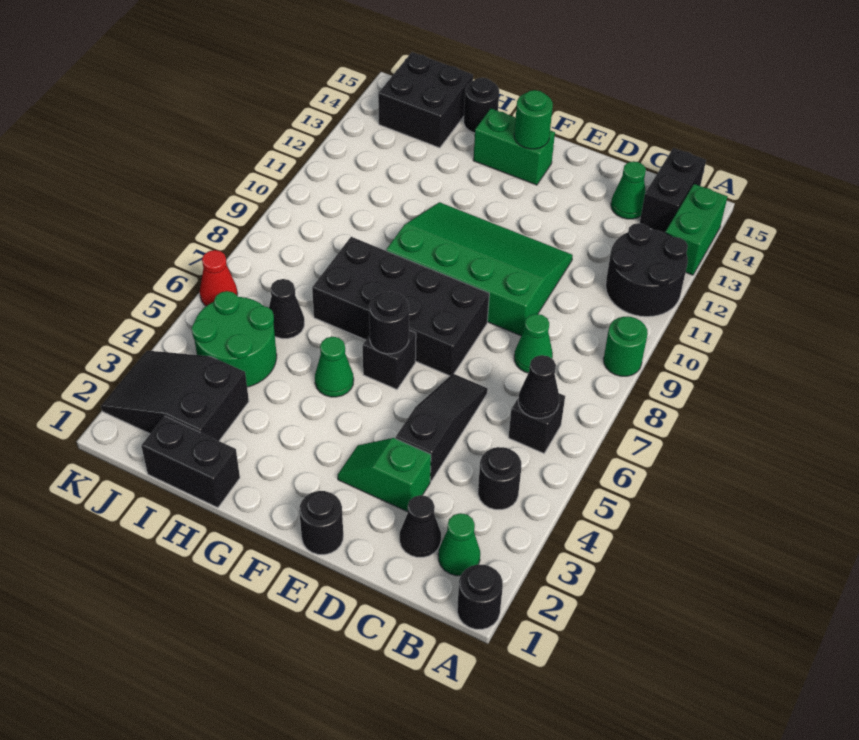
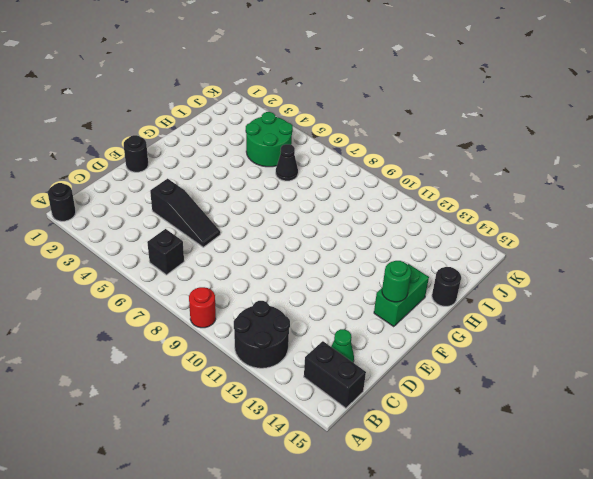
red 1x1 round brick [189,287,216,328] -> green 1x1 round brick [604,316,648,376]
none -> green 1x2 brick [665,184,728,275]
none -> green 1x1 cone [438,513,480,576]
none -> black 1x1 round brick [478,447,521,510]

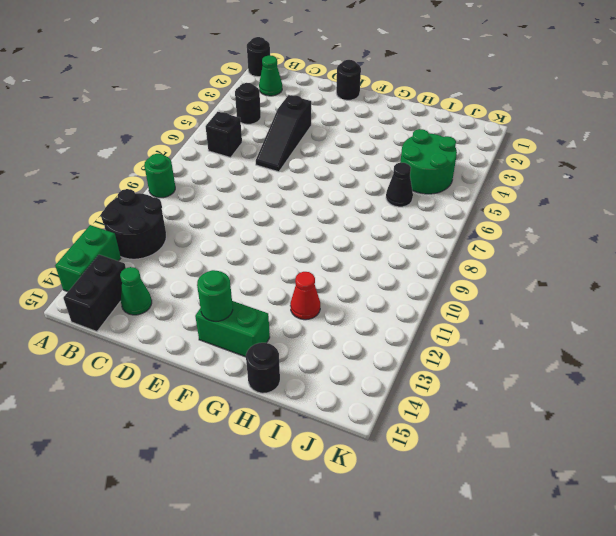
red 1x1 cone [290,272,320,320] -> red 1x1 cone moved to [200,250,237,306]
none -> black 1x1 cone [400,495,441,557]
none -> green 1x1 cone [514,314,553,373]
none -> green 1x2 slope [338,438,431,512]

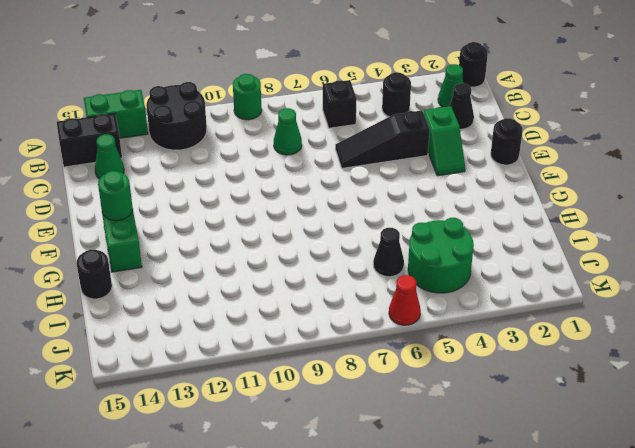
none -> green 3x4 slope [386,202,573,336]
none -> black 2x4 brick [312,237,489,376]
none -> black 1x1 brick [363,330,416,389]

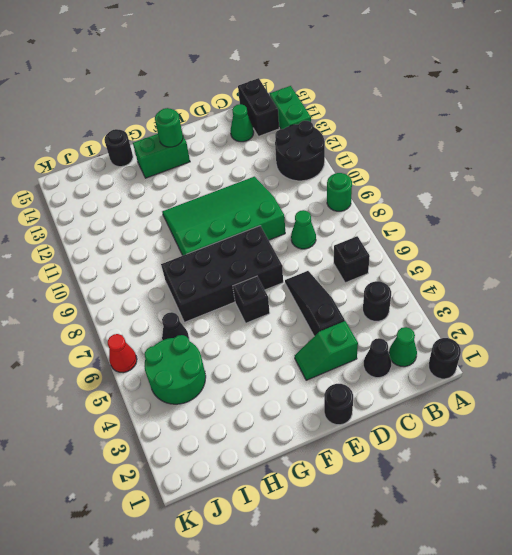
none -> green 1x1 cone [315,337,354,397]
none -> black 1x2 brick [141,416,240,508]
none -> black 2x3 slope [101,351,249,441]

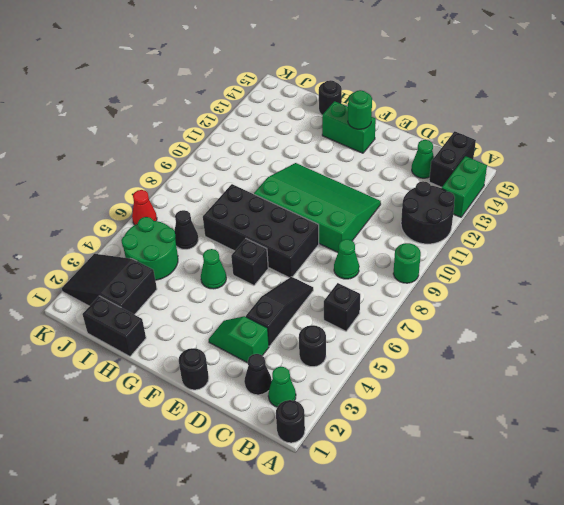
none -> black 2x2 brick [378,52,473,148]
none -> black 1x1 cone [518,355,559,418]
none -> black 1x1 round brick [369,292,409,354]

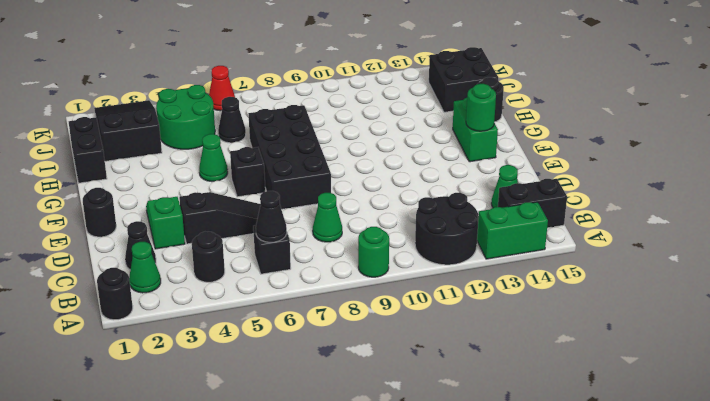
none -> green 3x4 slope [386,202,573,336]
none -> black 1x1 round brick [369,292,409,354]

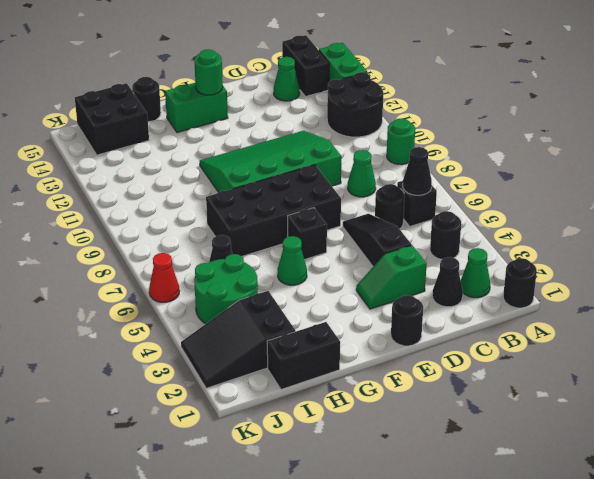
black 1x1 round brick [375,184,405,229] -> black 1x1 round brick moved to [369,292,409,354]

